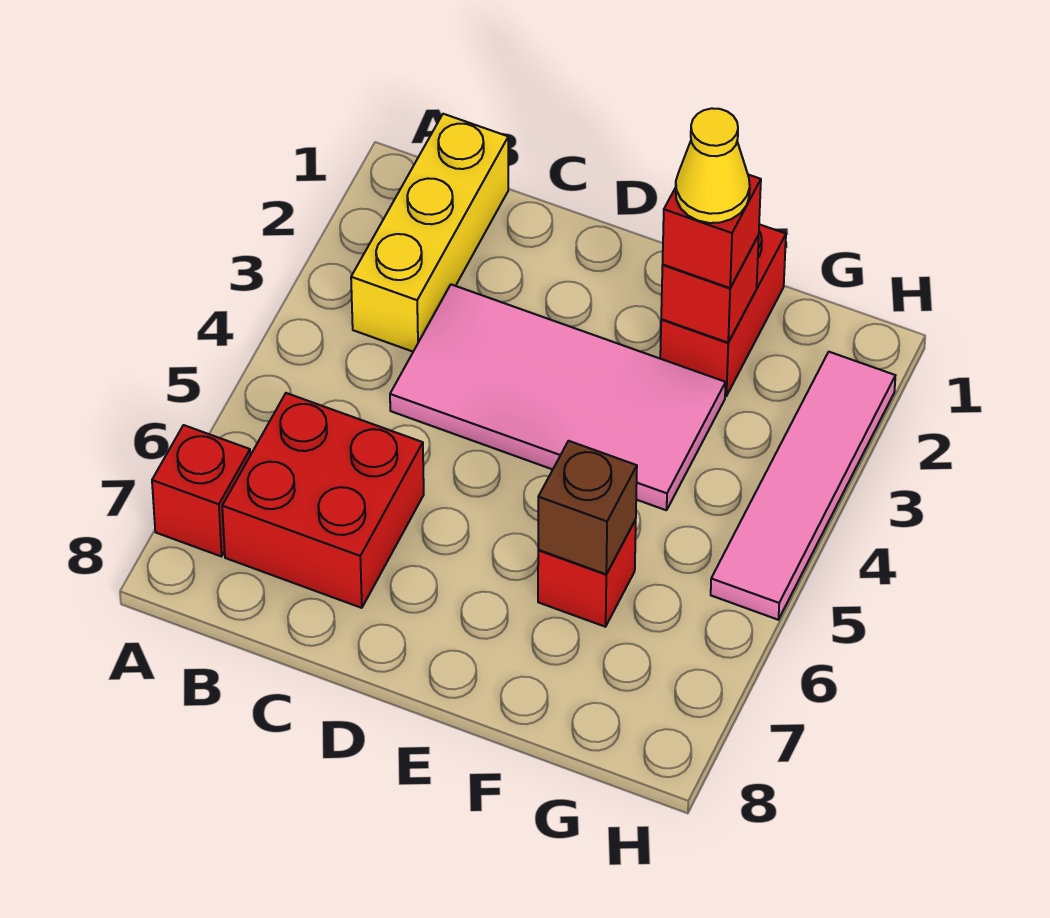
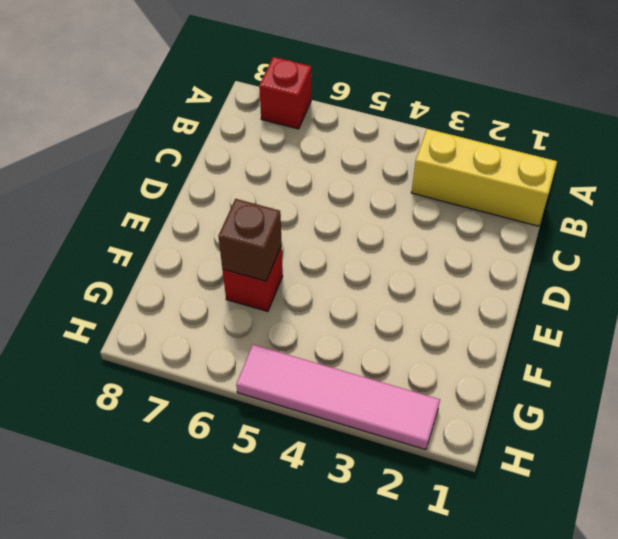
none -> red 2x2 brick [222,393,424,608]
none -> pink 2x4 tile [390,285,726,510]

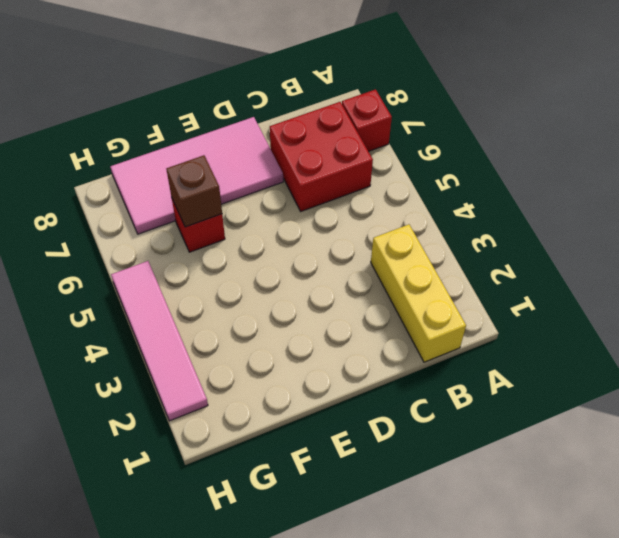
pink 2x4 tile [110,117,283,234] -> pink 2x4 tile moved to [390,285,726,510]
none -> red 1x2 brick [660,224,786,396]
none -> red 1x1 brick [661,236,759,343]

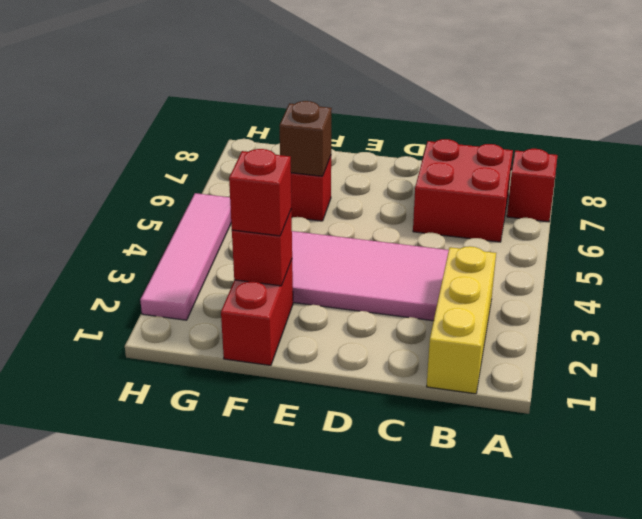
none -> yellow 1x1 cone [676,108,750,223]

